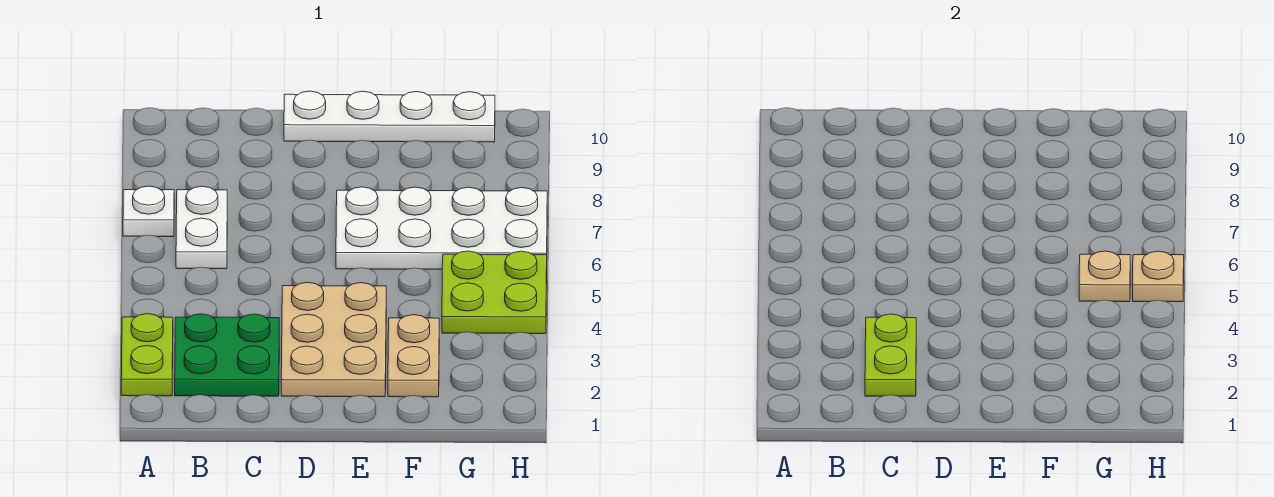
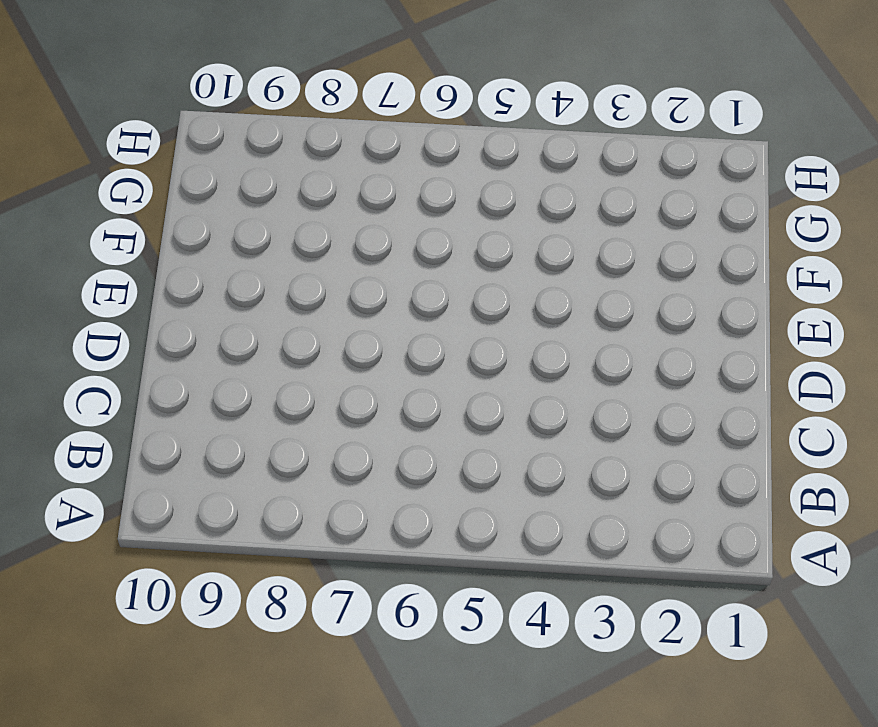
none -> lime 1x2 plate [121,314,173,396]
none -> white 1x1 plate [123,186,174,237]
none -> green 2x2 plate [175,314,279,396]

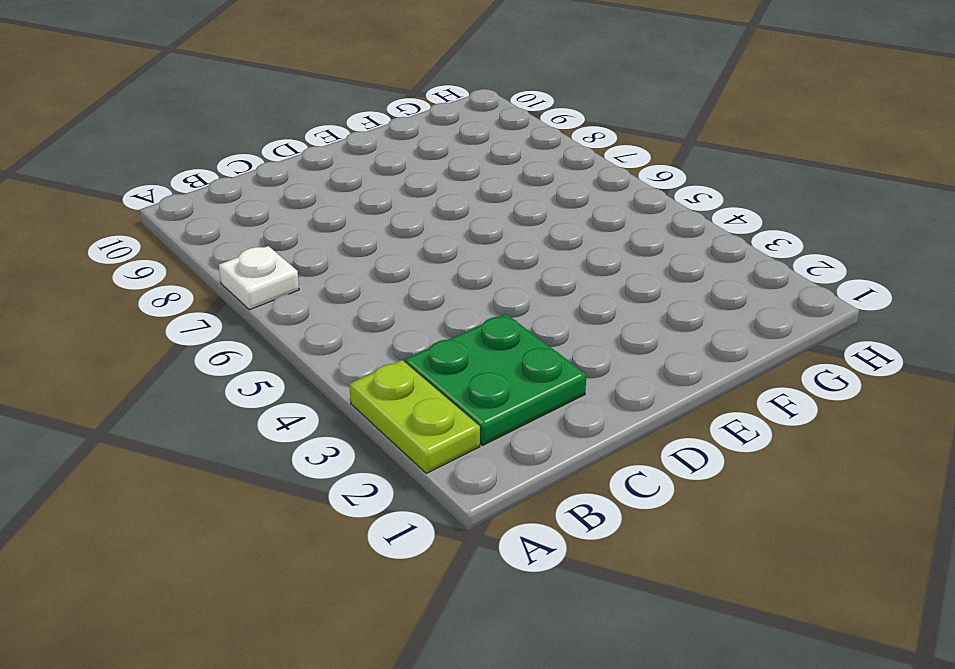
none -> white 1x2 plate [176,186,227,269]
none -> tan 2x3 plate [281,282,386,397]
none -> white 1x4 plate [284,91,495,142]

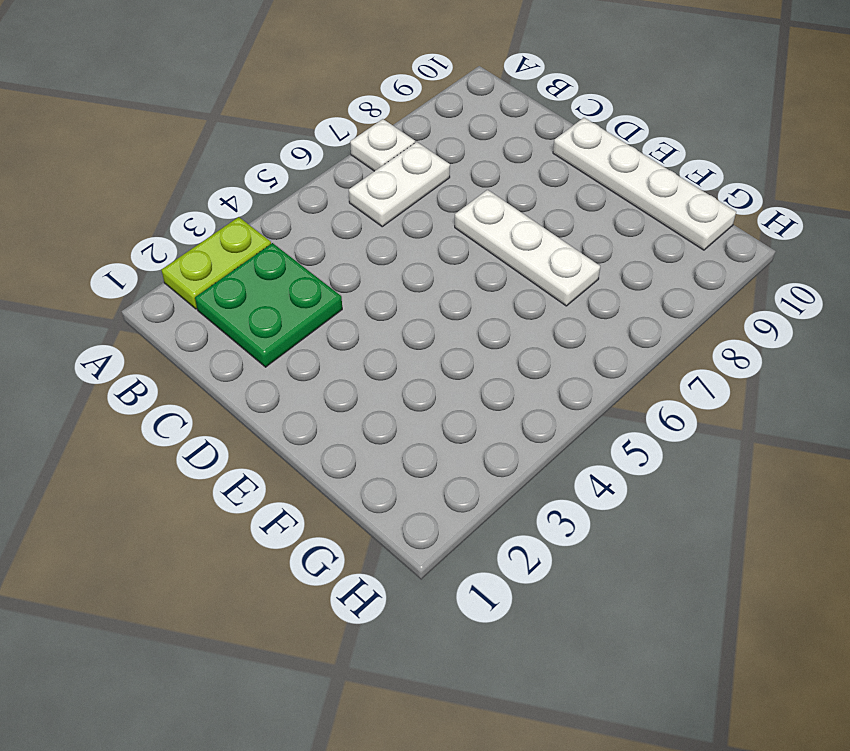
white 1x3 plate [455,190,600,306] -> white 2x4 plate [336,187,547,269]
none -> tan 2x3 plate [281,282,386,397]
none -> tan 1x2 plate [388,315,439,397]
none -> lime 2x2 plate [442,251,547,334]

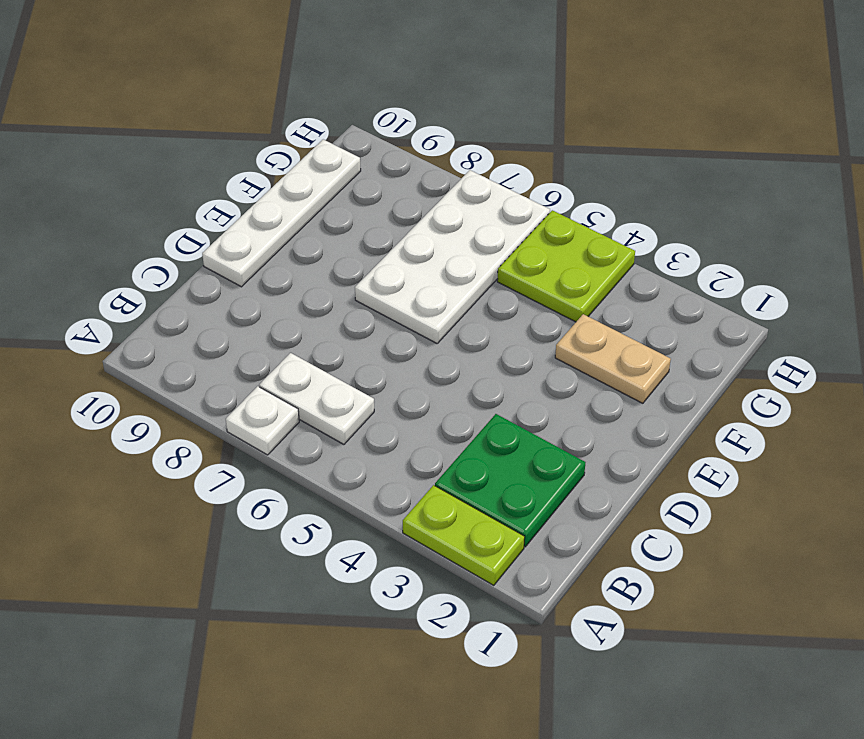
none -> tan 2x3 plate [281,282,386,397]
none -> lime 1x2 plate [865,314,916,396]
none -> tan 1x1 plate [1079,251,1130,302]

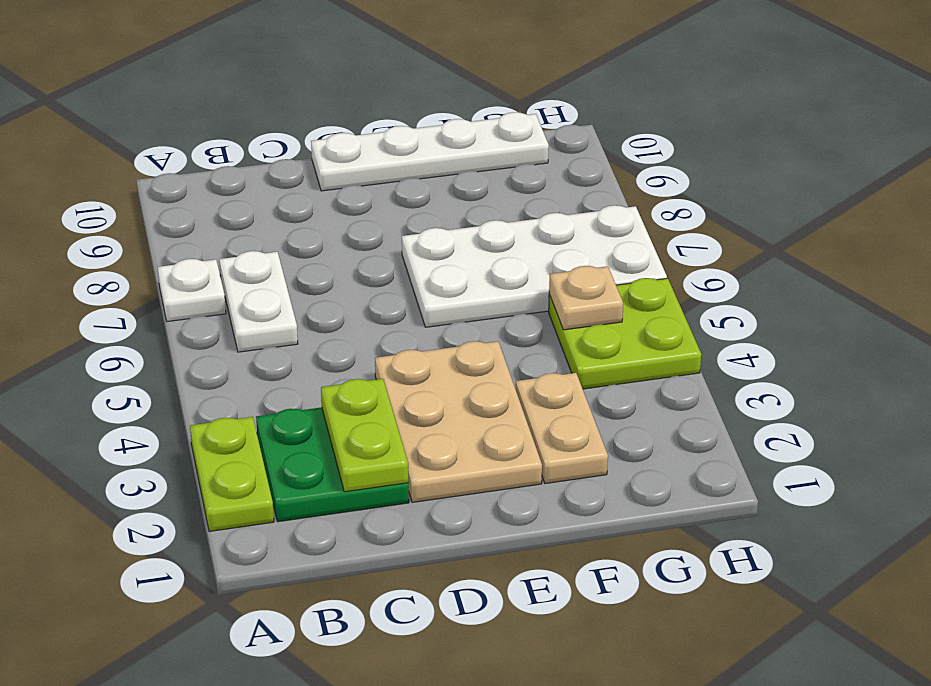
none -> tan 1x1 plate [1133,251,1184,302]

